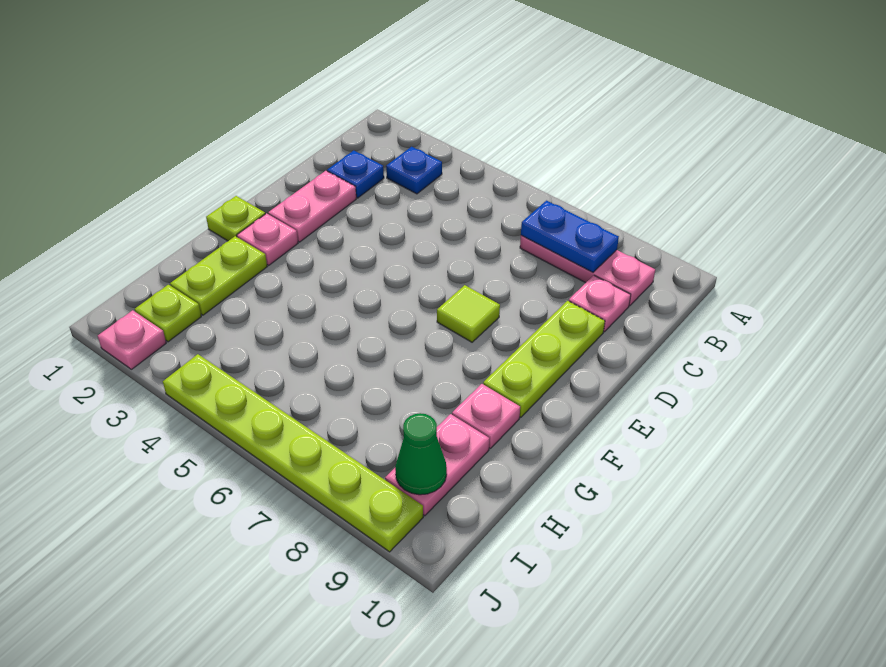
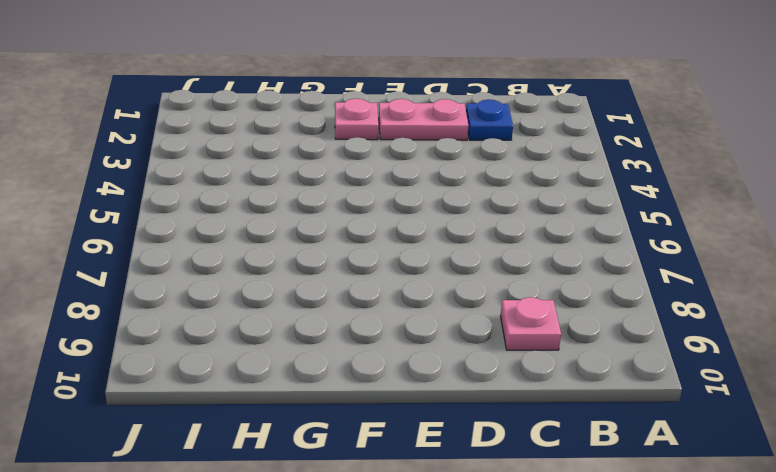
none -> blue 1x1 plate [386,147,442,194]
none -> pink 1x3 plate [520,236,655,306]
none -> lime 1x3 plate [483,301,605,417]

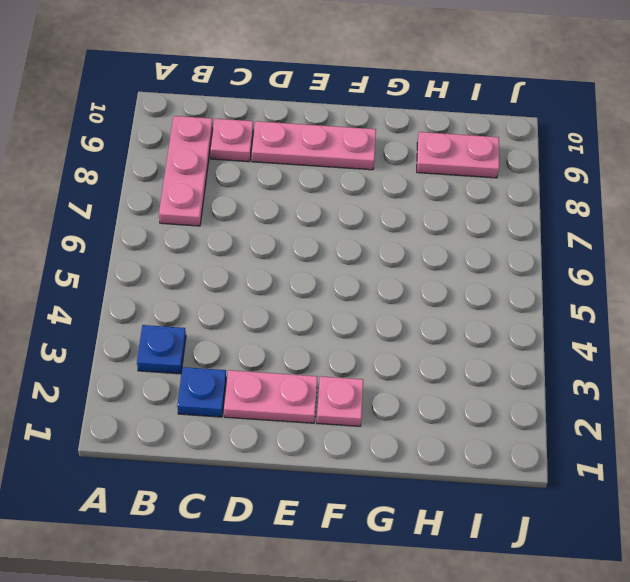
pink 1x3 plate [252,121,376,170] -> lime 1x3 plate [483,301,605,417]
none -> lime 1x1 tile [437,285,500,342]
none -> lime 1x1 plate [206,196,265,241]
none -> lime 1x2 plate [170,236,267,315]

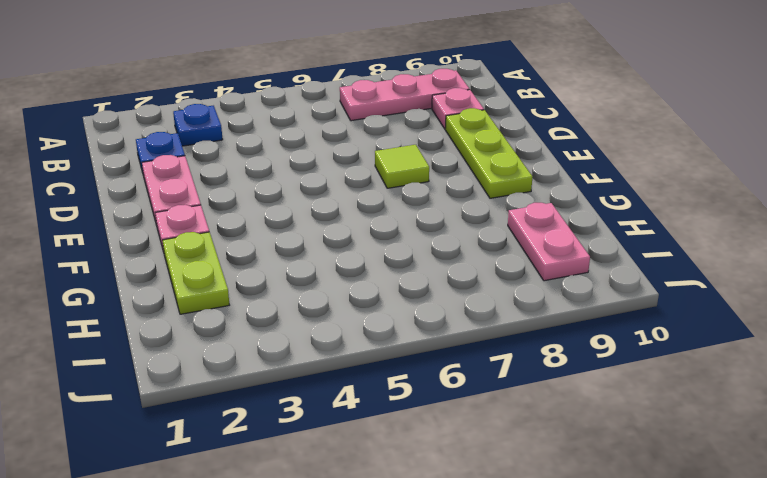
none -> lime 1x1 plate [206,196,265,241]
none -> pink 1x1 plate [452,384,520,448]
none -> lime 1x1 plate [135,285,201,342]

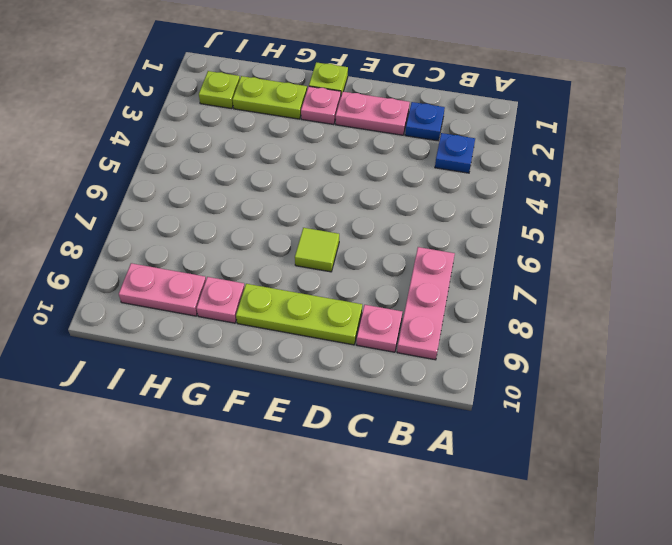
none -> pink 1x1 plate [98,310,166,369]
none -> lime 1x6 plate [163,354,423,552]
none -> blue 1x2 plate [521,201,619,272]

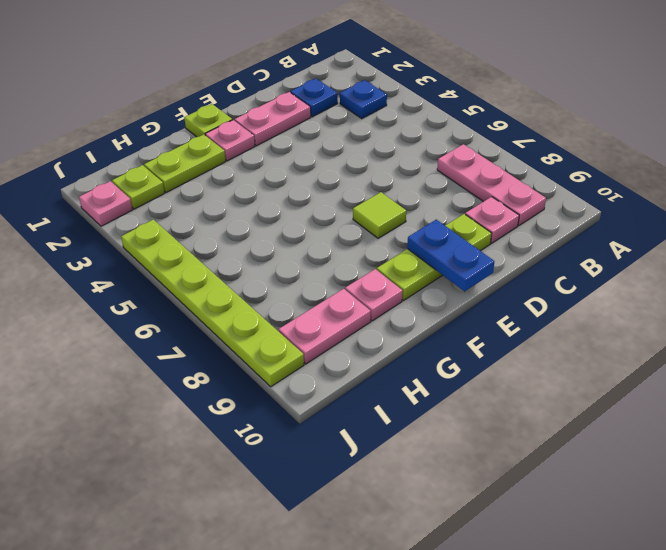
blue 1x2 plate [407,220,494,291] -> blue 1x2 plate moved to [521,201,619,272]
none -> green 1x1 cone [395,413,447,495]

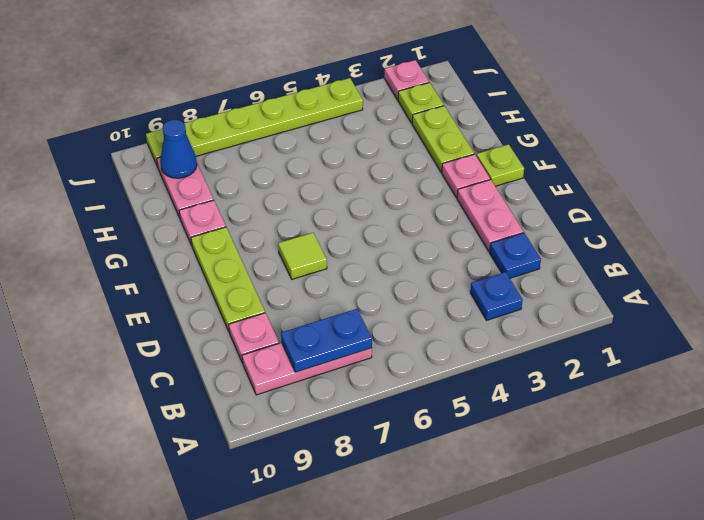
blue 1x1 cone [160,120,197,178] -> green 1x1 cone [395,413,447,495]

